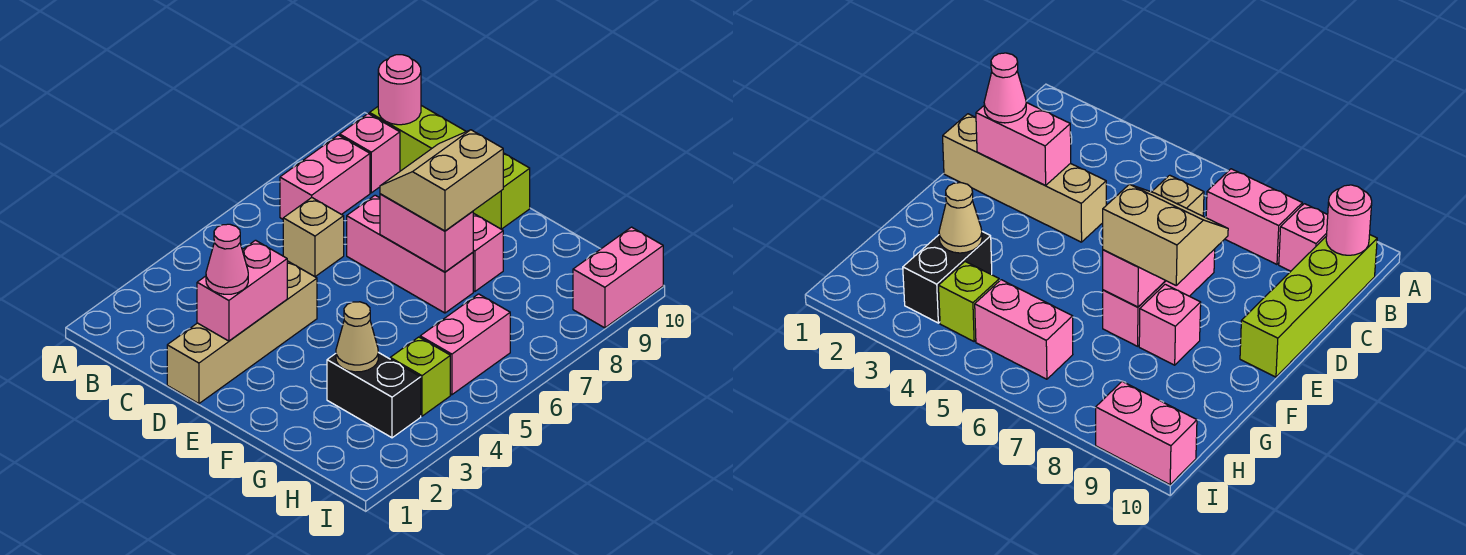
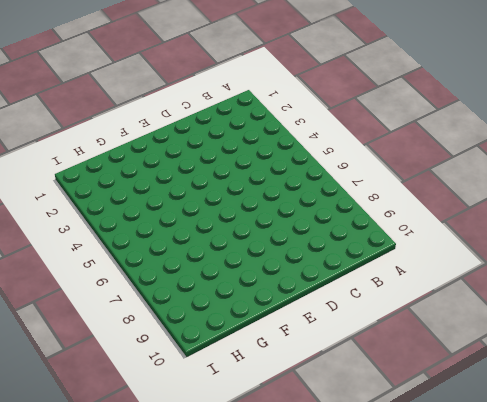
none -> pink 1x2 brick [280,135,370,219]
none -> pink 1x1 brick [340,114,400,193]
none -> lime 1x4 brick [370,106,530,229]

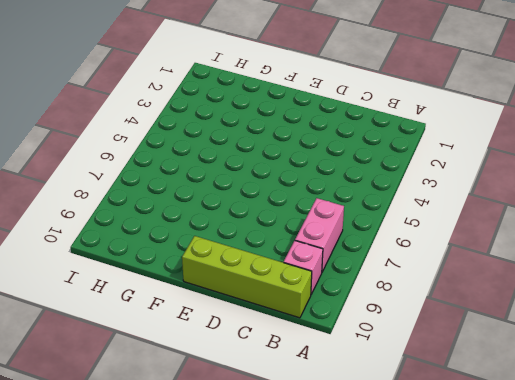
none -> tan 1x1 brick [283,198,344,277]
none -> tan 1x4 brick [167,261,317,404]
none -> pink 1x3 brick [347,195,473,313]

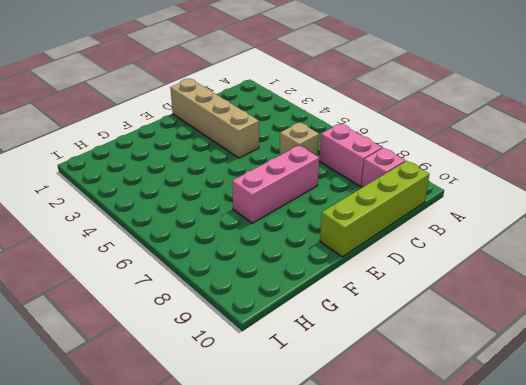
none -> pink 1x1 brick [473,213,503,291]
none -> black 1x2 brick [327,352,421,438]
none -> lime 1x1 brick [390,337,450,416]

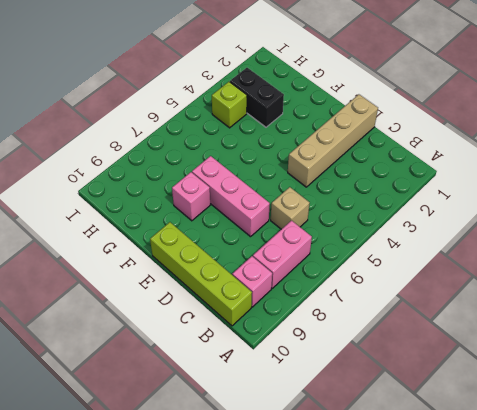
none -> pink 1x2 brick [420,294,510,395]
none -> pink 1x2 brick [573,227,663,328]
none -> pink 1x1 round brick [378,55,421,125]

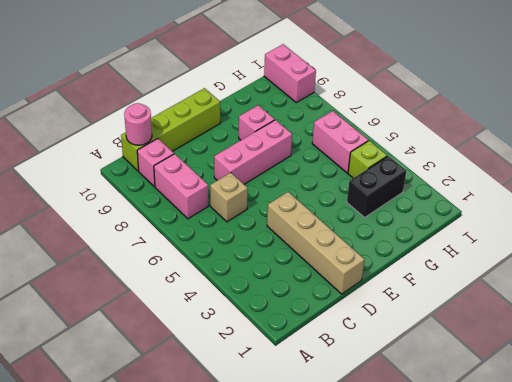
none -> pink 1x2 brick [197,240,287,341]
none -> pink 1x2 brick [380,194,473,272]
none -> tan 1x1 cone [336,302,378,372]

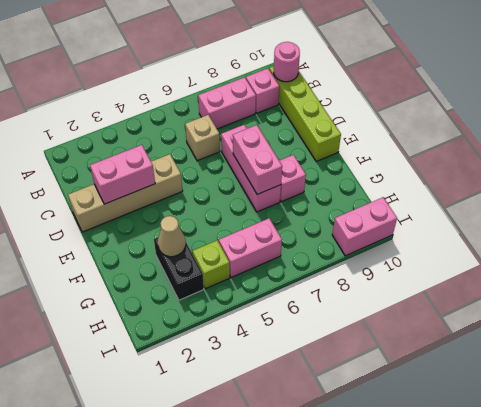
none -> pink 1x1 cone [206,224,248,294]
none -> tan 2x2 slope [380,130,503,231]

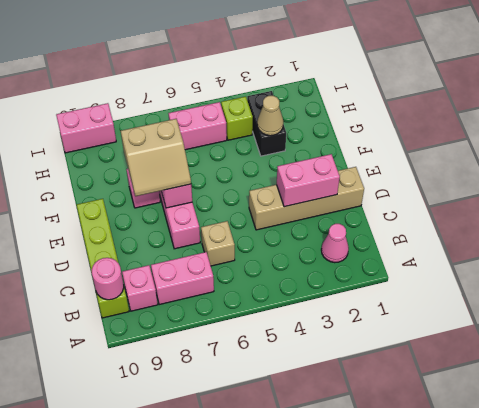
pink 1x1 cone [321,224,349,263] -> pink 1x1 cone moved to [206,224,248,294]

